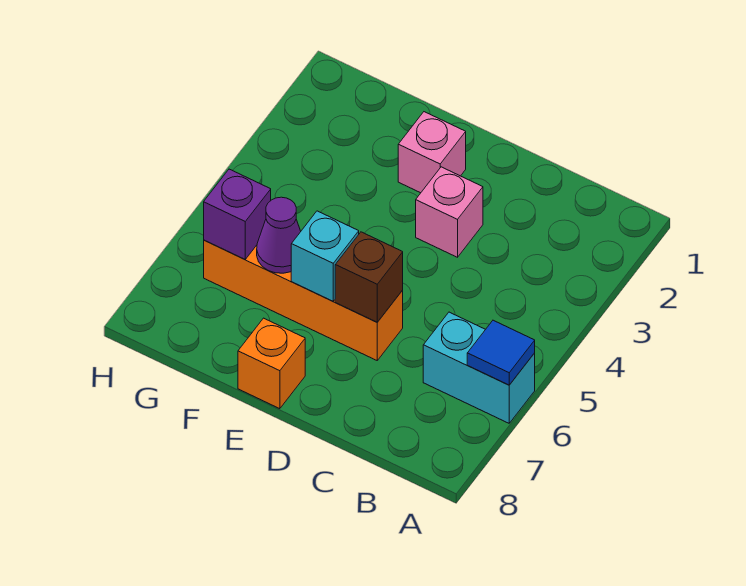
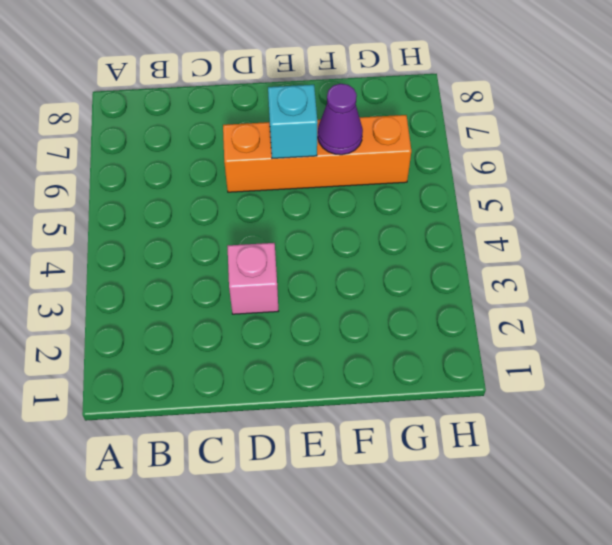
none -> cyan 1x2 brick [423,312,535,423]
none -> pink 1x1 brick [398,112,466,193]

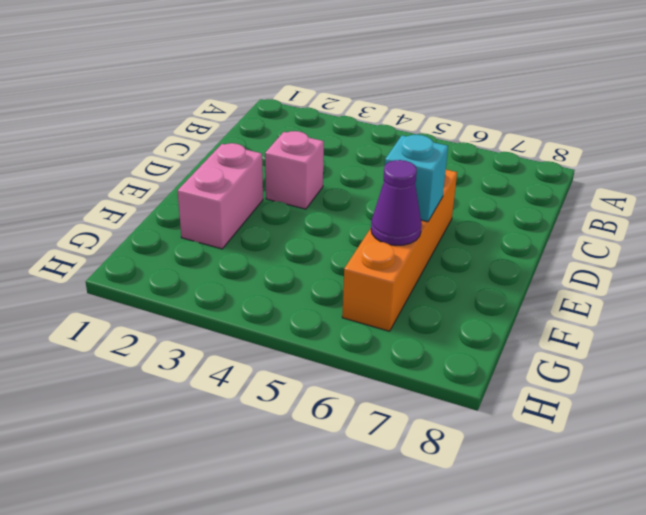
pink 1x2 brick [178,143,263,249] -> pink 1x1 brick [398,112,466,193]
none -> cyan 1x2 brick [423,312,535,423]
none -> orange 1x1 brick [238,318,305,409]

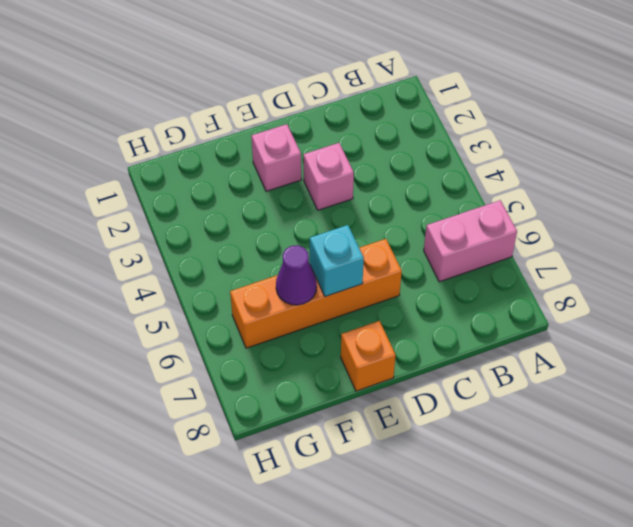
pink 1x2 brick [424,200,517,282] -> cyan 1x2 brick [423,312,535,423]
none -> blue 1x1 tile [467,320,535,385]
none -> brown 1x1 brick [335,232,403,322]

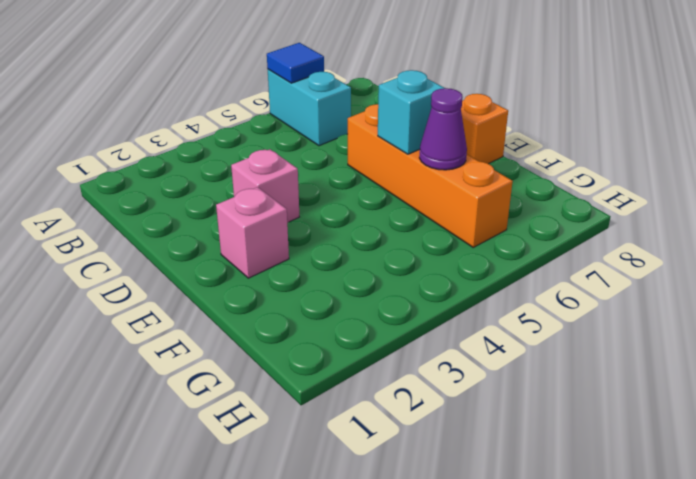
none -> brown 1x1 brick [335,232,403,322]
none -> purple 1x1 brick [204,169,271,259]

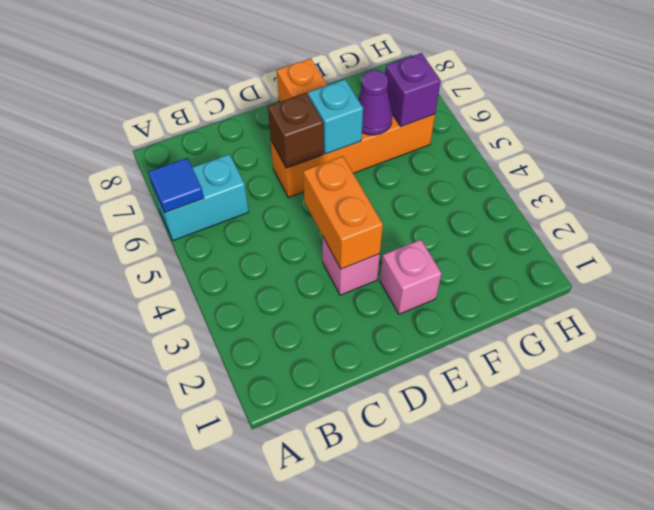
orange 1x2 brick [303,156,383,269] -> none

